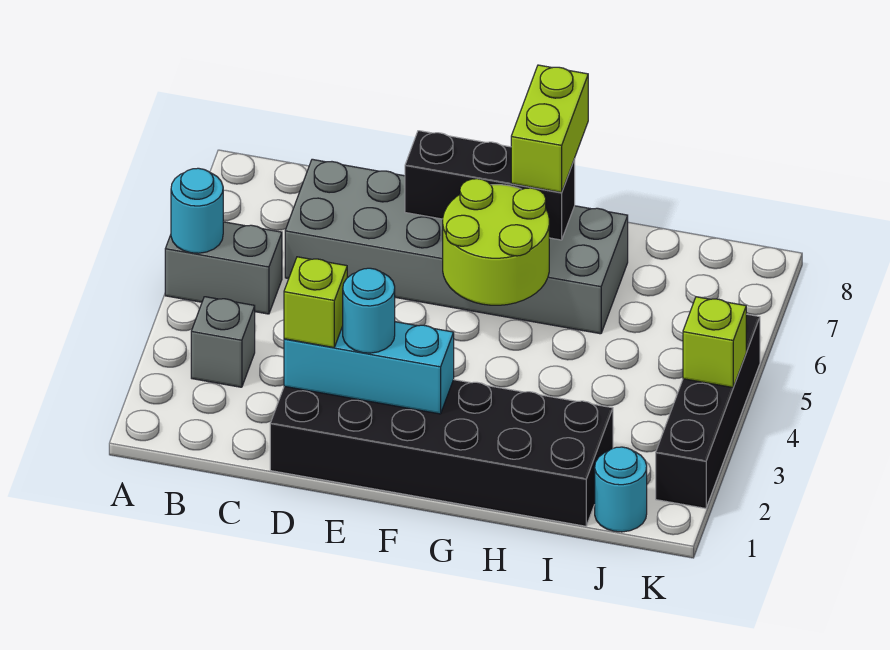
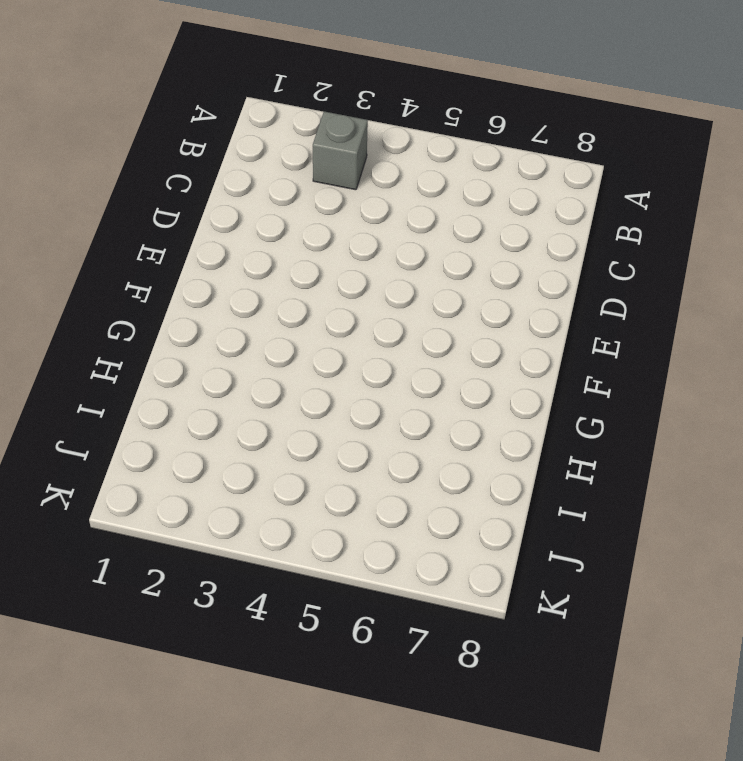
none -> grey 1x2 brick [165,222,282,314]
none -> grey 2x6 brick [285,159,628,334]
none -> black 2x6 brick [270,380,613,526]

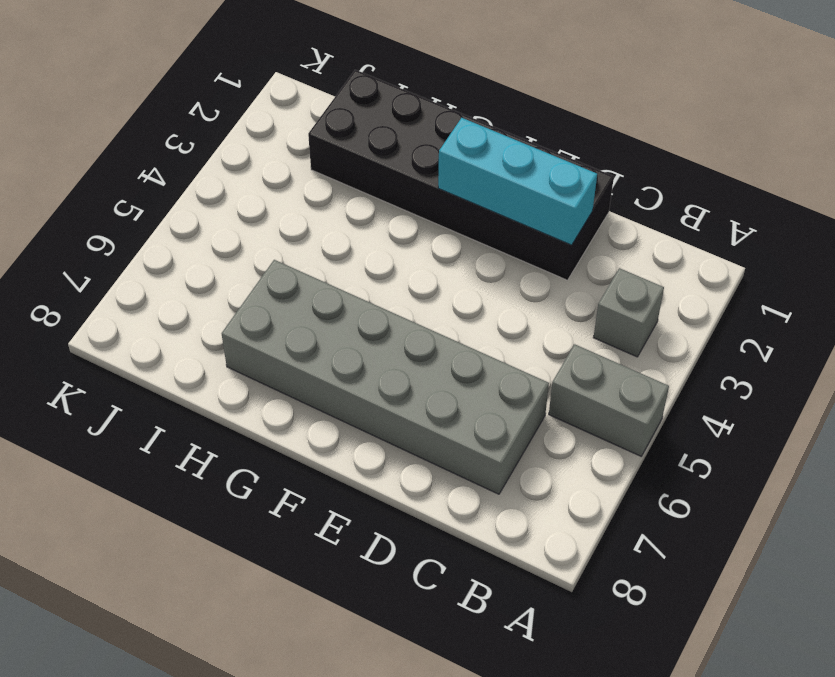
none -> cyan 1x1 round brick [595,447,647,532]
none -> black 1x4 brick [656,314,760,508]
none -> cyan 1x1 round brick [171,168,223,253]

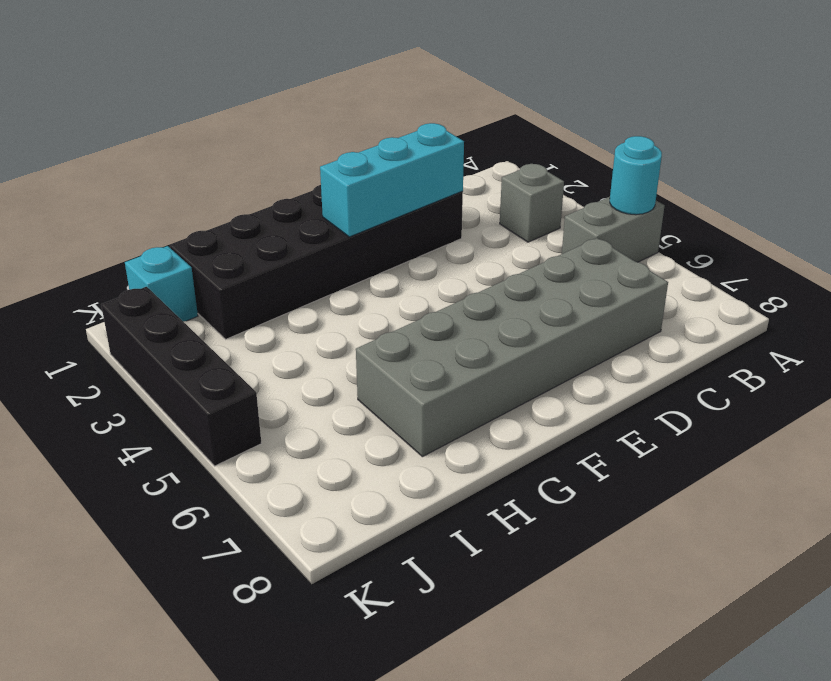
cyan 1x1 brick [125,246,198,322] -> cyan 1x1 round brick [595,447,647,532]
none -> black 1x3 brick [405,131,575,240]
none -> lime 2x2 round brick [443,179,549,305]
none -> lime 1x1 brick [683,297,746,388]

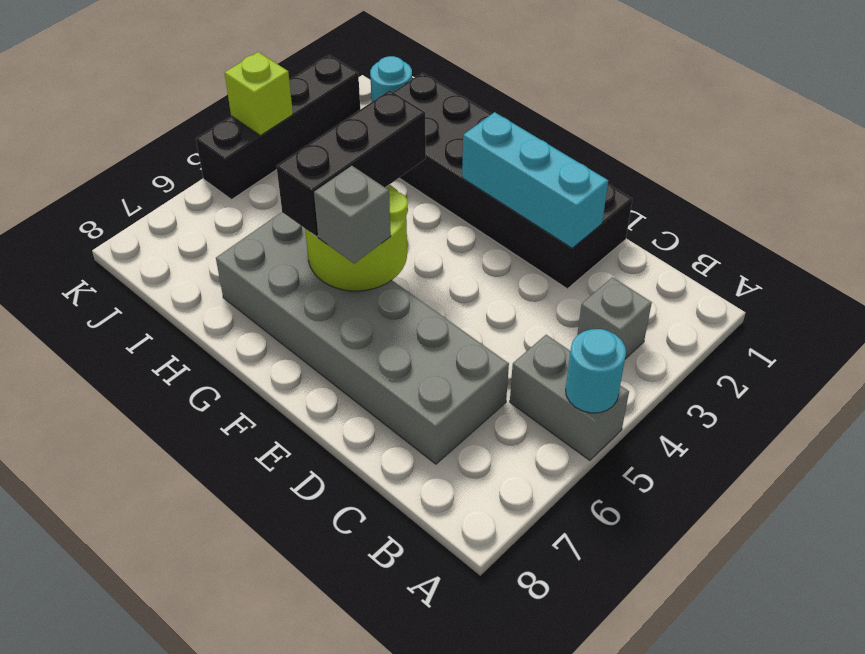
grey 1x1 brick [314,166,391,264] -> none
black 1x3 brick [276,90,426,237] -> black 1x3 brick turned to [405,131,575,240]
none -> lime 1x1 brick [284,257,347,348]
none -> cyan 1x1 round brick [343,268,395,353]
none -> lime 1x2 brick [511,65,588,192]

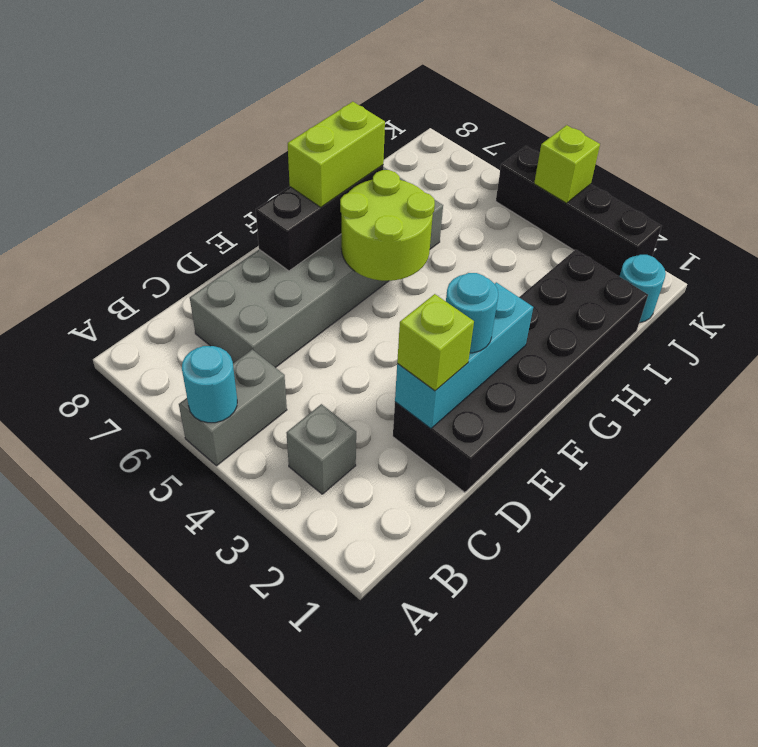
lime 1x2 brick [288,102,385,207] -> lime 1x2 brick turned to [511,65,588,192]

